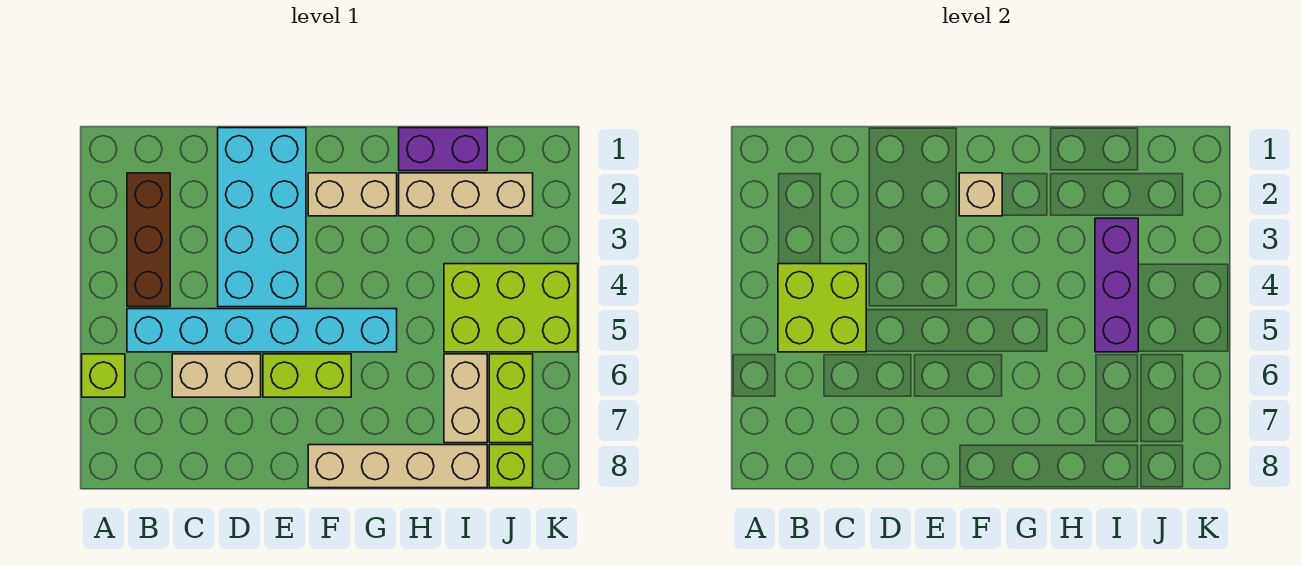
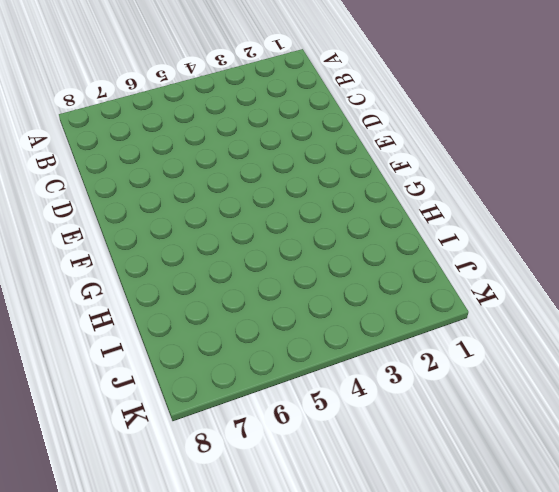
none -> lime 1x1 brick [82,354,125,397]
none -> brown 1x3 brick [127,173,170,307]
none -> cyan 1x6 brick [127,309,397,352]

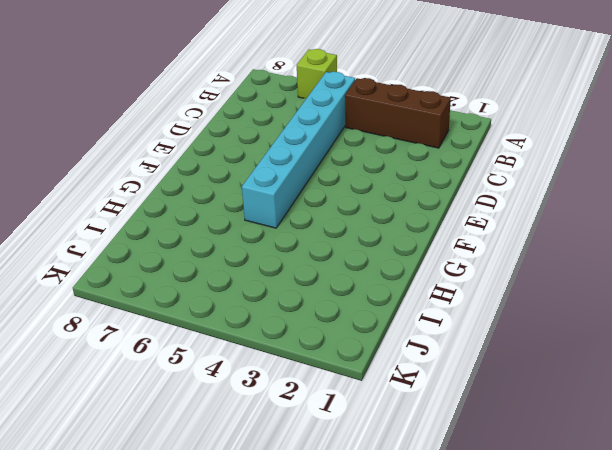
none -> tan 1x2 brick [172,354,261,397]
none -> cyan 2x4 brick [218,128,306,307]
none -> lime 1x2 brick [263,354,351,397]

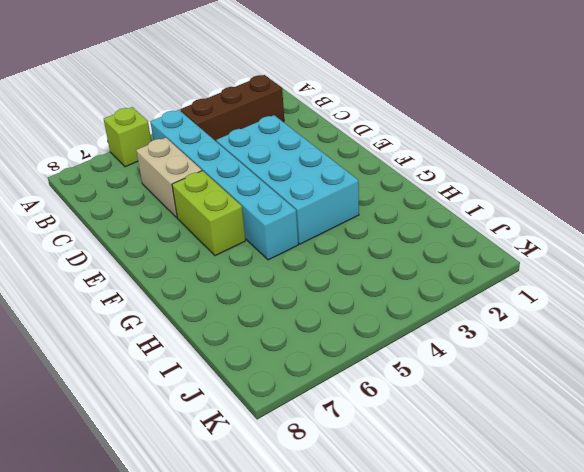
cyan 2x4 brick [216,115,359,244] -> cyan 2x4 brick turned to [218,128,306,307]
none -> tan 1x2 brick [308,173,397,216]
none -> tan 1x4 brick [308,445,487,488]
none -> purple 1x2 brick [399,128,487,171]

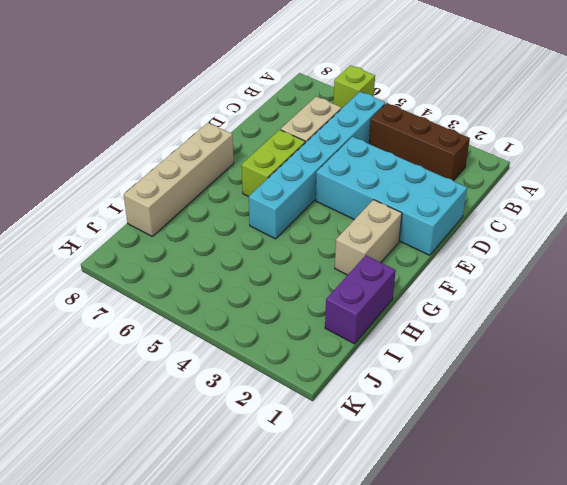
none -> tan 1x3 brick [399,173,533,216]
none -> lime 2x3 brick [444,264,578,352]
none -> tan 1x2 brick [444,354,487,443]

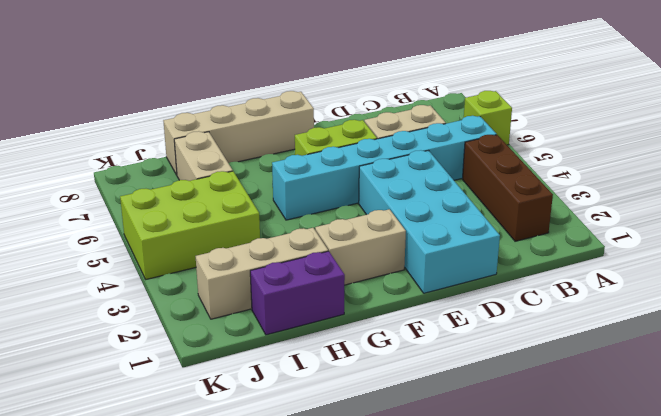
none -> lime 1x2 brick [489,354,533,443]
none -> lime 1x1 brick [489,445,533,488]
none -> lime 2x2 brick [778,264,866,352]

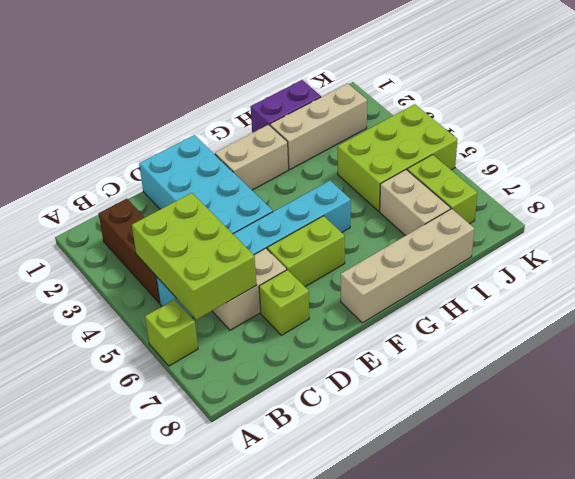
lime 2x3 brick [132,193,256,320] -> lime 2x2 brick [778,264,866,352]
lime 1x1 brick [259,270,309,335] -> lime 1x1 brick moved to [489,445,533,488]
none -> tan 1x1 brick [959,173,1002,216]
none -> purple 1x3 brick [1095,218,1138,352]

